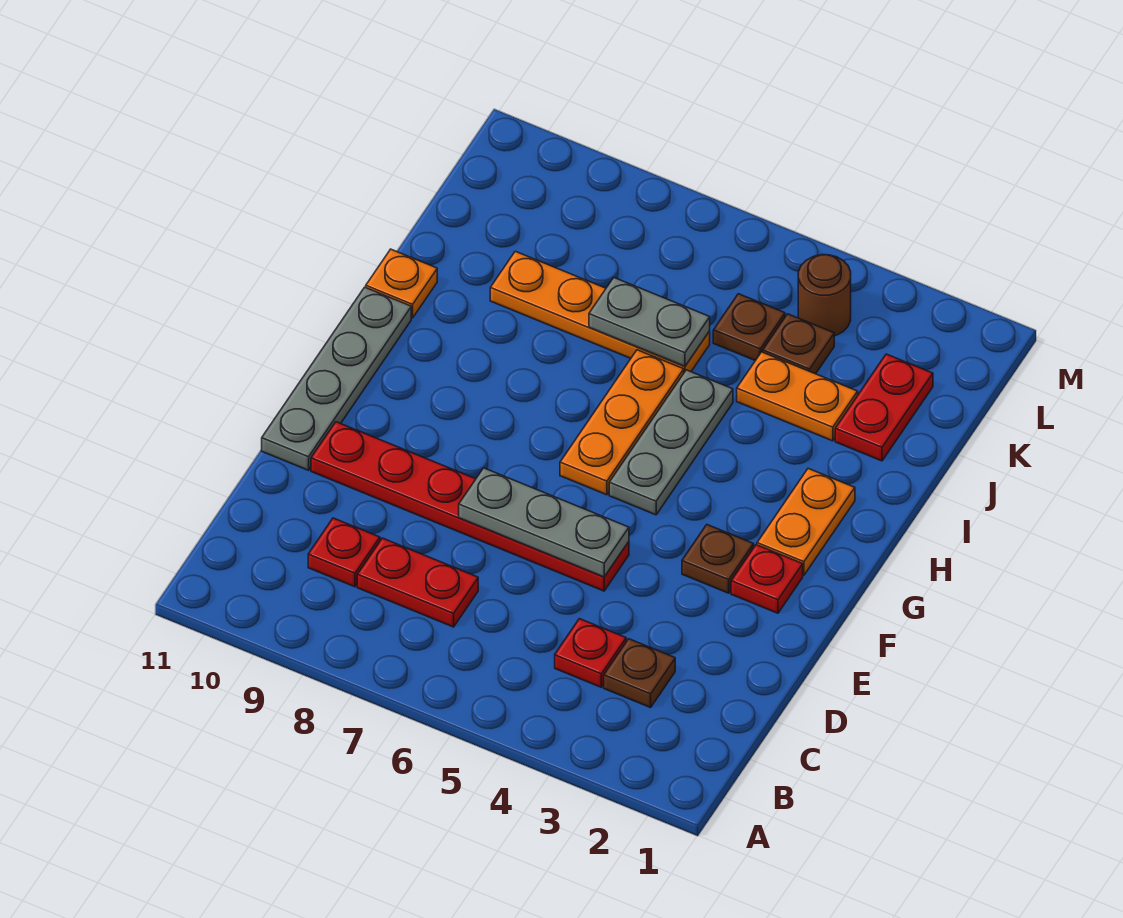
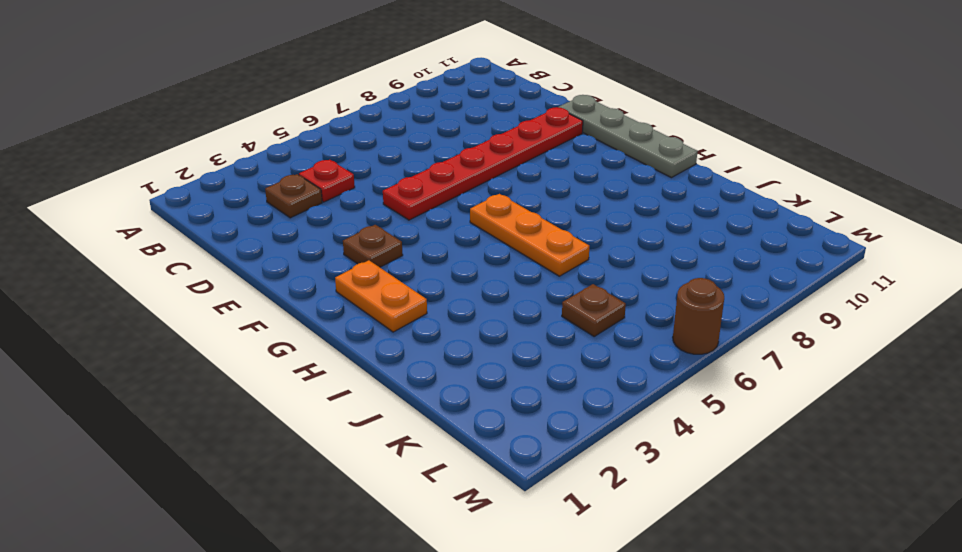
brown 1x1 round brick [673,278,724,354] -> brown 1x1 round brick moved to [798,255,851,336]
none -> red 1x2 plate [357,538,478,627]
none -> red 1x1 plate [308,518,380,587]
none -> red 1x1 plate [731,545,803,613]

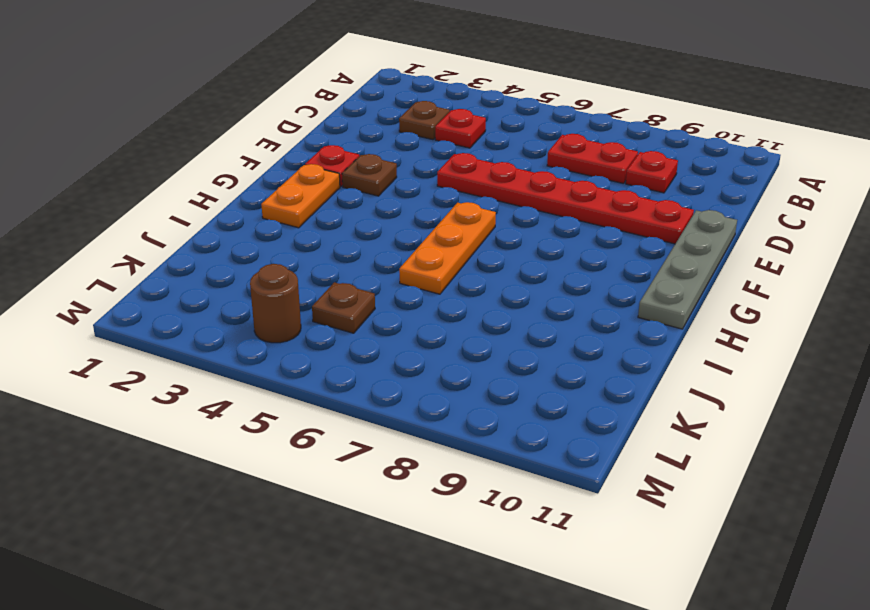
none -> grey 1x3 plate [609,370,733,515]
none -> orange 1x1 plate [366,249,437,318]
none -> red 1x2 plate [835,354,933,461]

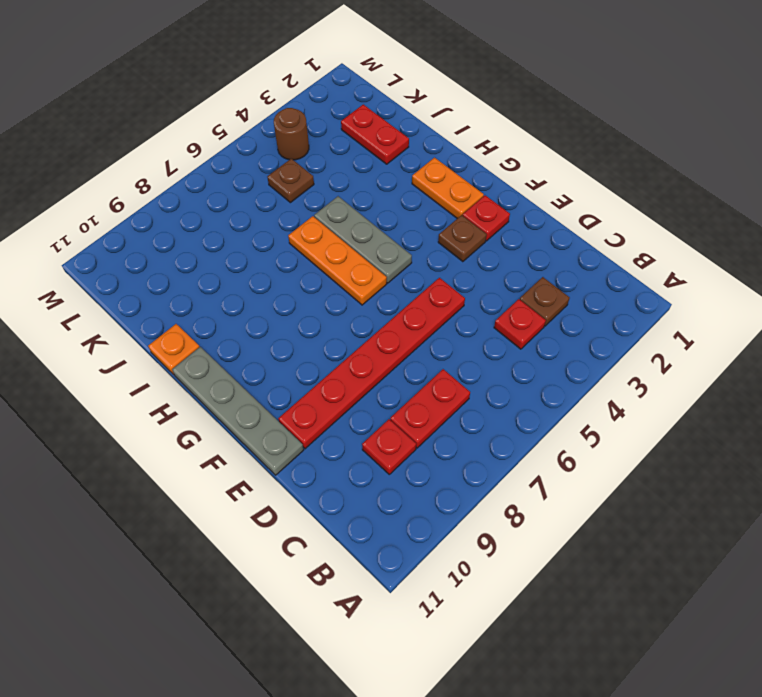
none -> orange 1x2 plate [737,352,858,441]
none -> orange 1x4 plate [490,251,710,372]
none -> brown 1x1 plate [763,314,834,374]

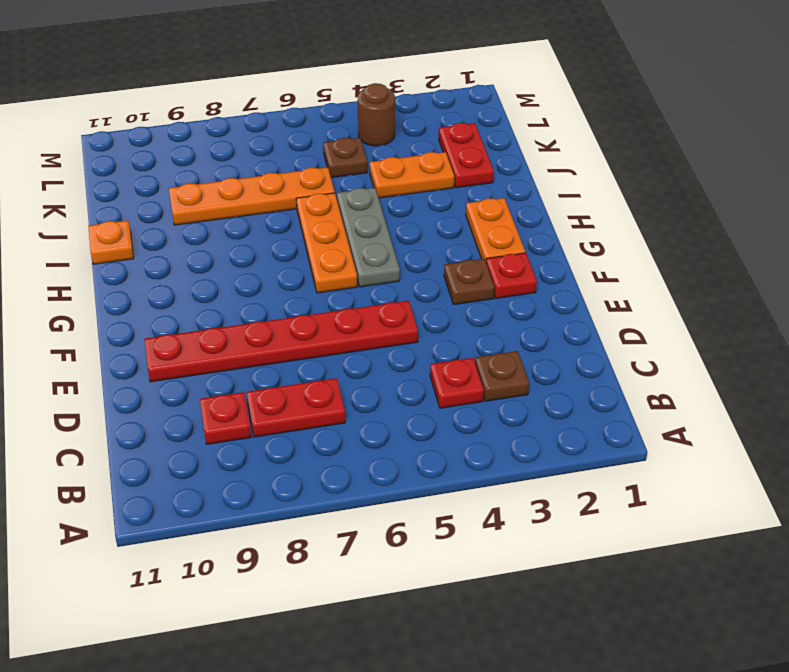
none -> grey 1x4 plate [262,287,411,470]
none -> brown 1x1 plate [763,314,834,374]
none -> grey 1x3 plate [459,468,629,577]

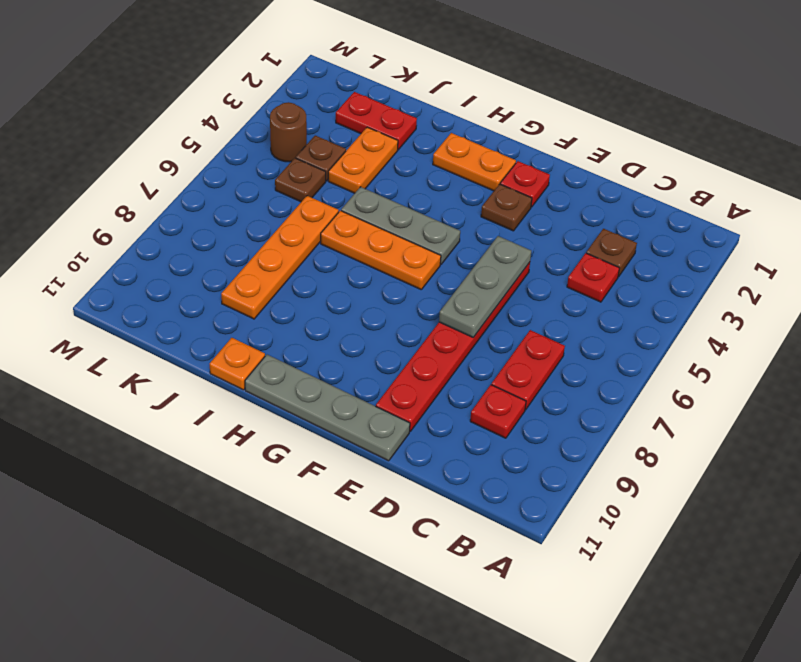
none -> grey 1x2 plate [589,278,710,366]

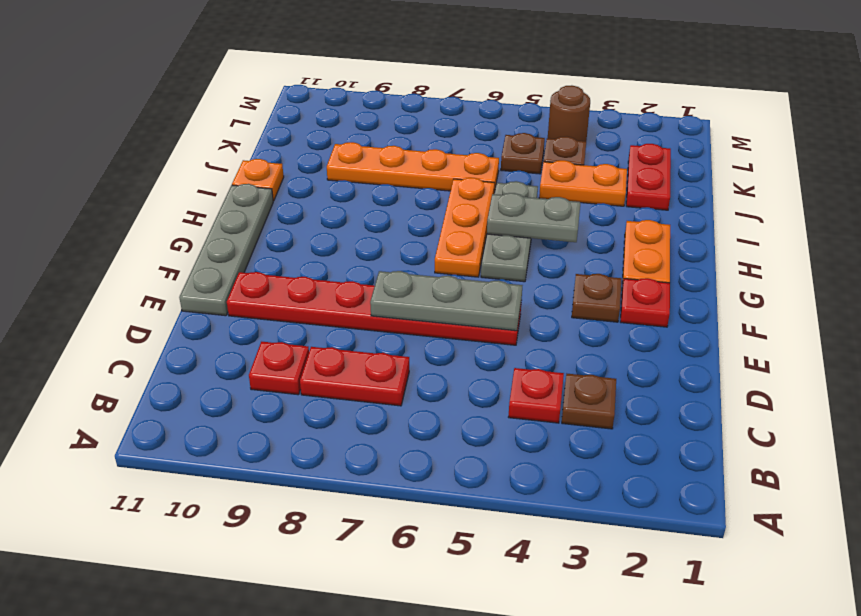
grey 1x2 plate [487,193,581,242] -> grey 1x2 plate moved to [589,278,710,366]

